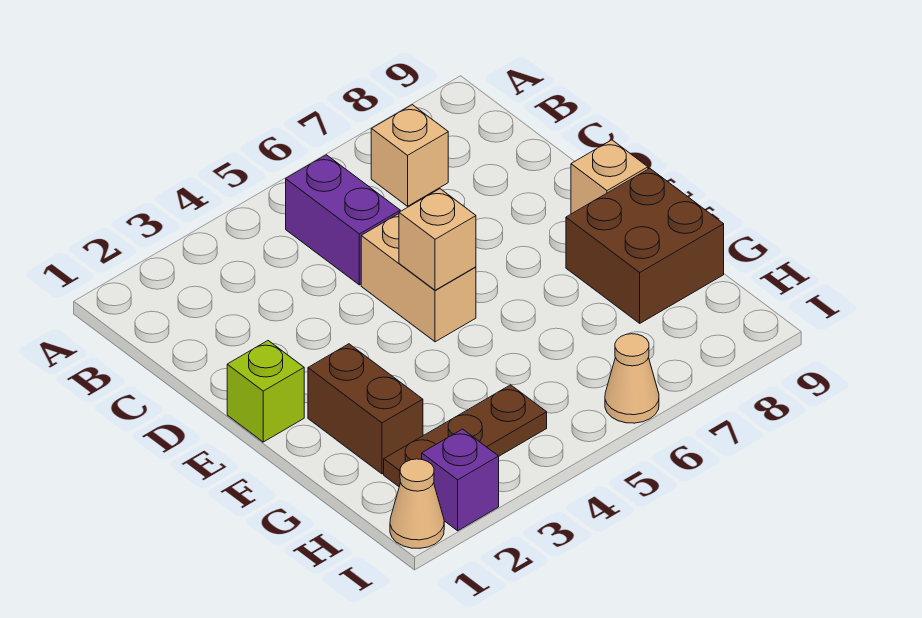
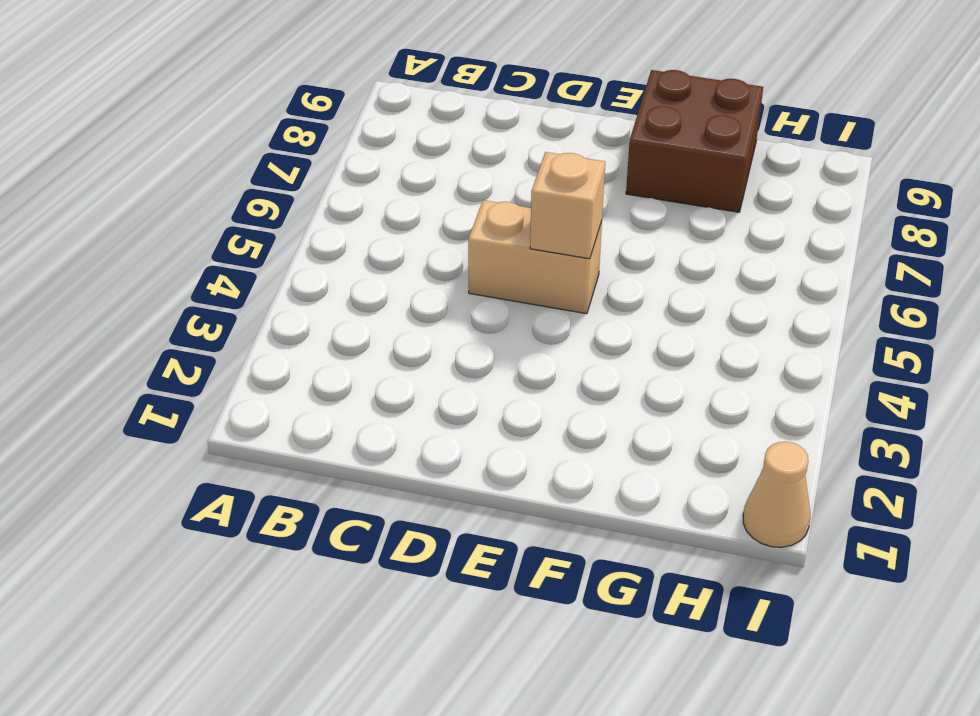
none -> purple 1x2 brick [286,155,400,285]
none -> tan 1x1 brick [371,105,448,206]
none -> lime 1x1 brick [227,341,304,442]

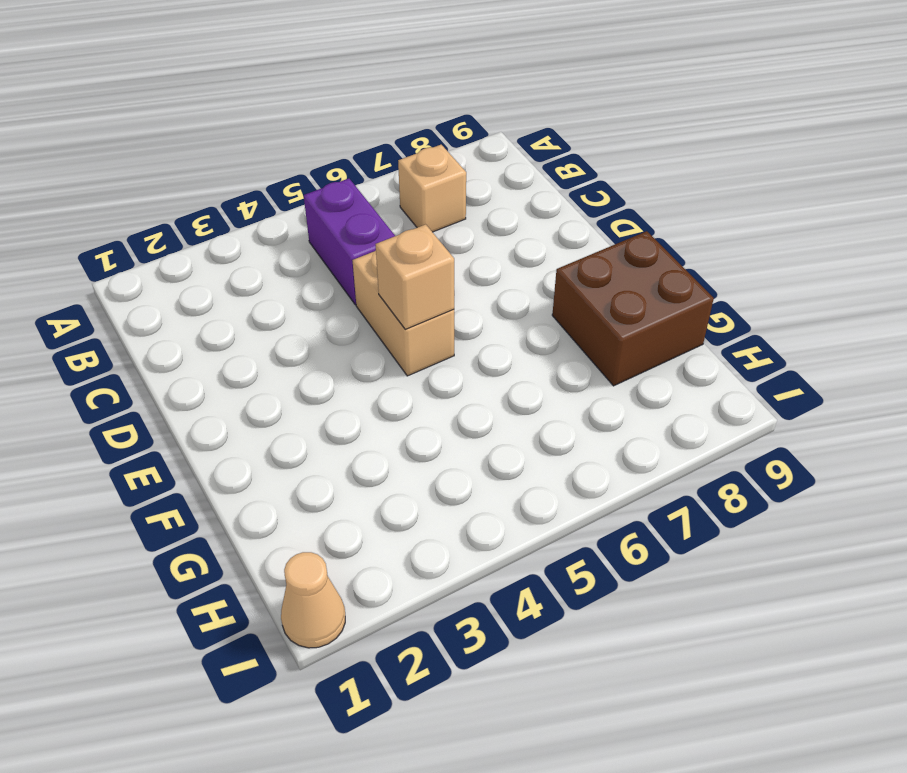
none -> lime 1x1 brick [227,341,304,442]
none -> tan 1x1 brick [571,140,648,214]
none -> brown 1x2 brick [308,344,423,474]

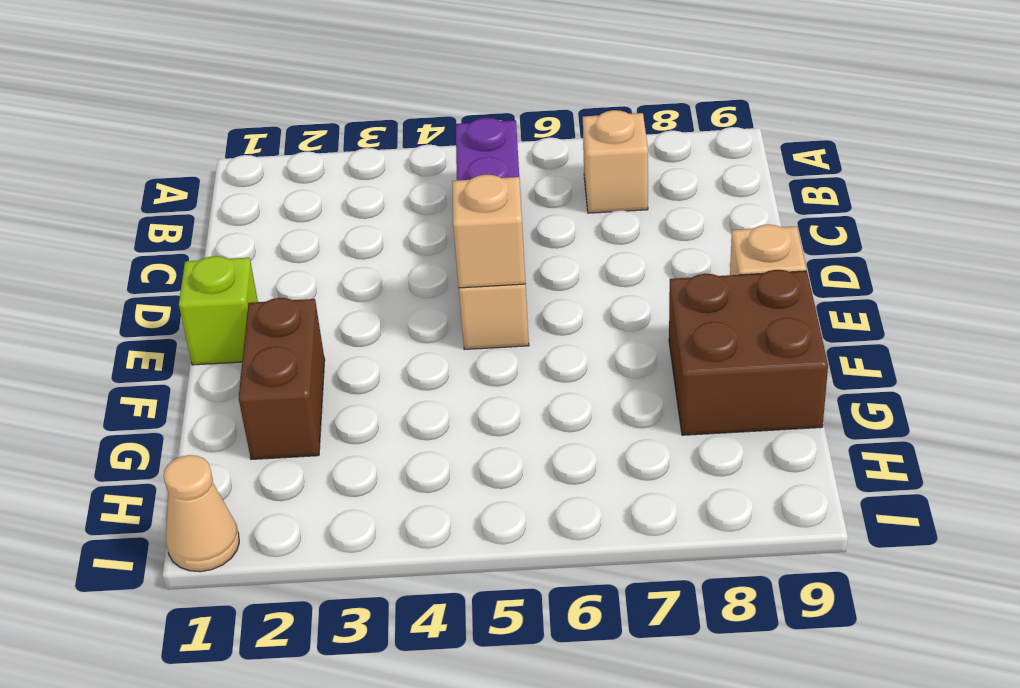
none -> brown 1x3 plate [384,385,547,486]
none -> purple 1x1 brick [422,429,499,531]
none -> tan 1x1 cone [605,334,659,423]

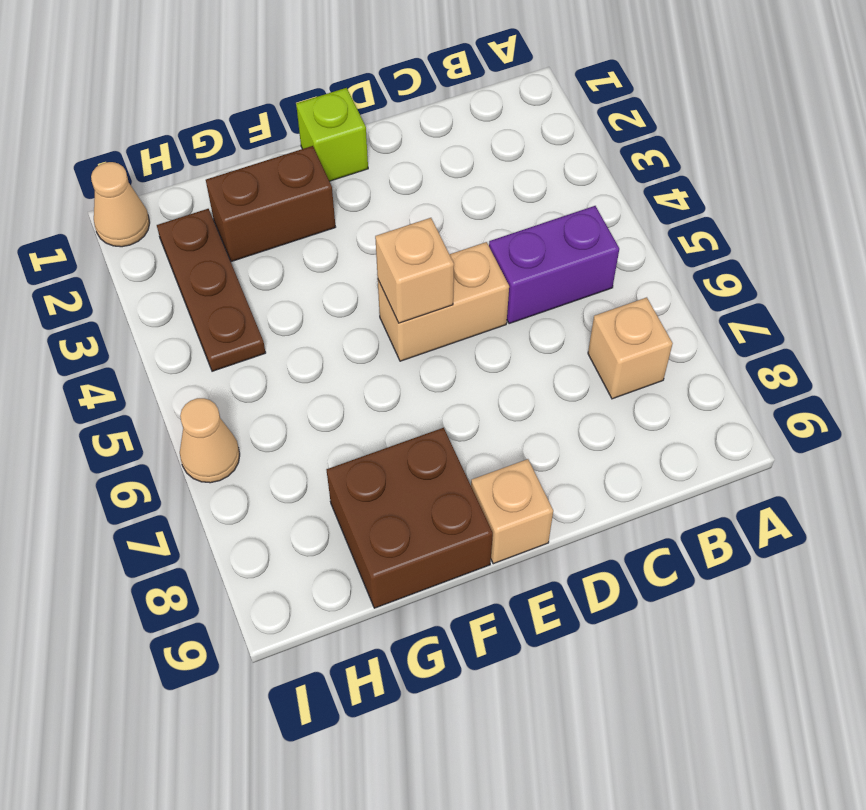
none -> purple 1x1 brick [422,429,499,531]

